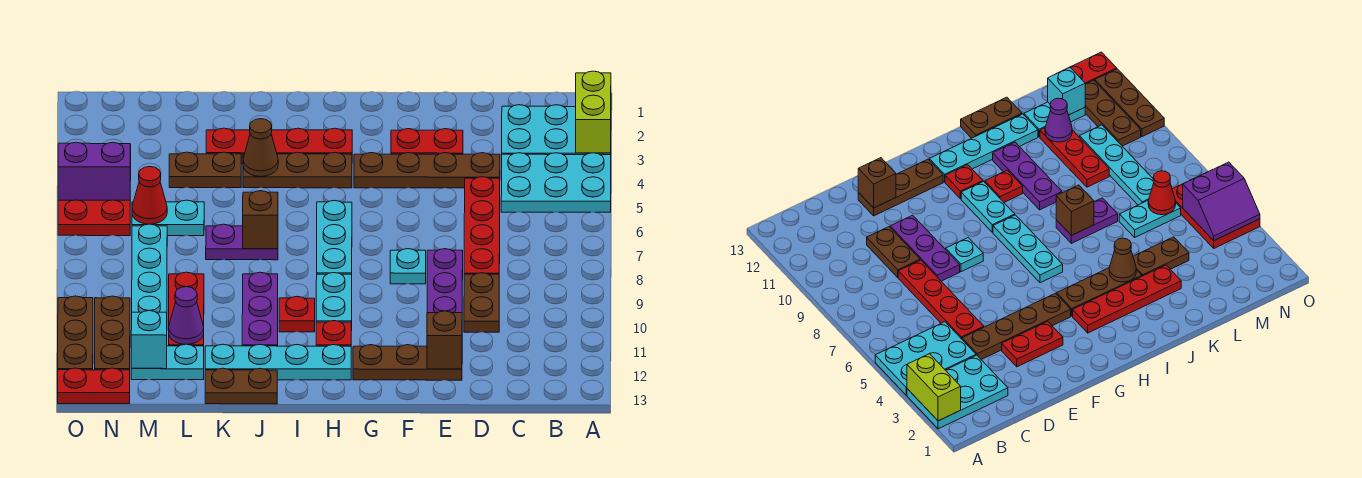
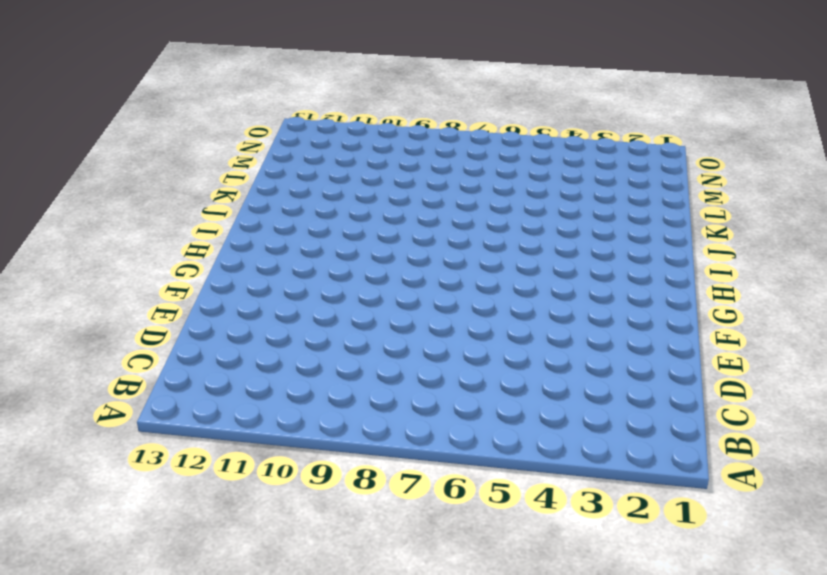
none -> cyan 2x3 plate [502,105,611,155]
none -> cyan 2x3 plate [501,153,611,212]
none -> brown 1x4 plate [354,153,500,188]
none -> red 1x4 plate [464,177,500,274]

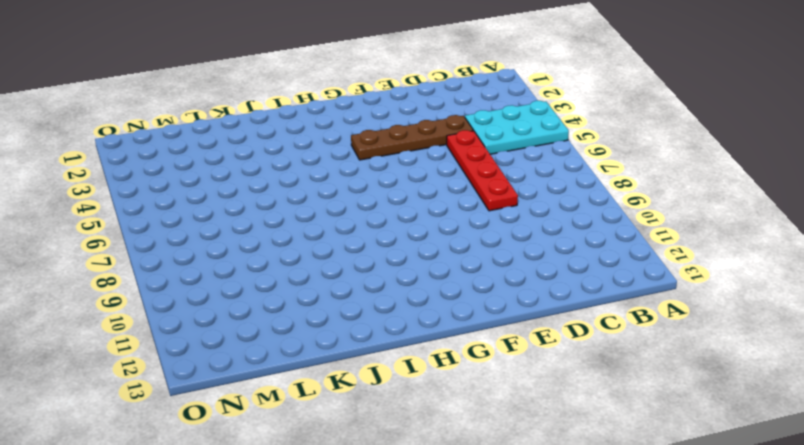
none -> cyan 2x3 plate [502,105,611,155]
none -> brown 1x2 plate [464,273,499,332]
none -> red 1x2 plate [391,129,463,154]
none -> purple 1x3 plate [427,249,463,313]

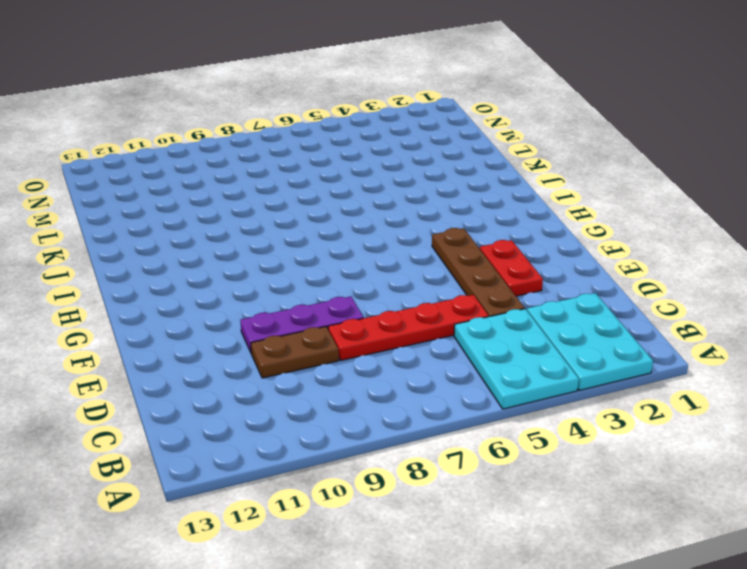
none -> brown 1x3 plate [353,345,462,380]
none -> cyan 1x1 plate [390,249,426,284]
none -> red 1x4 plate [206,128,352,164]
none -> brown 1x3 plate [243,152,352,188]

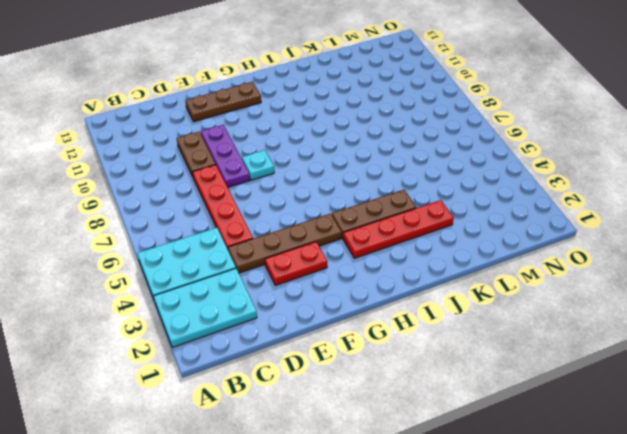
none -> cyan 1x3 plate [317,200,352,274]
none -> cyan 1x2 plate [316,273,352,331]
none -> red 1x1 plate [316,321,351,346]
none -> cyan 1x4 plate [205,344,351,380]

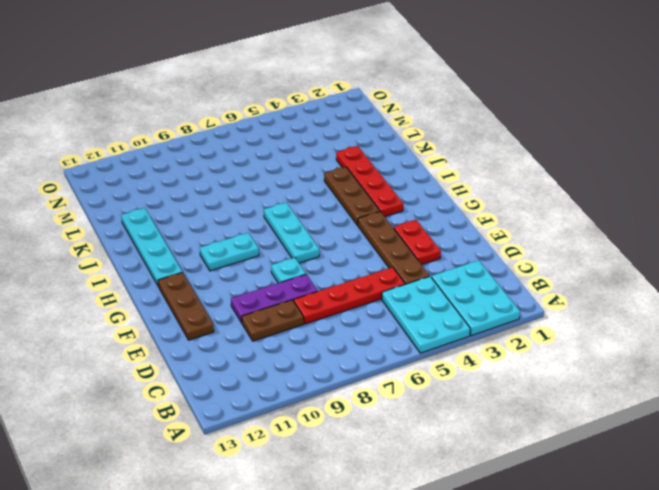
cyan 1x3 plate [264,202,319,263] -> cyan 1x3 plate turned to [317,200,352,274]
none -> red 1x1 plate [316,321,351,346]
none -> red 1x1 plate [279,297,315,332]
none -> purple 1x2 plate [206,224,278,260]
none -> purple 1x3 plate [242,272,278,346]

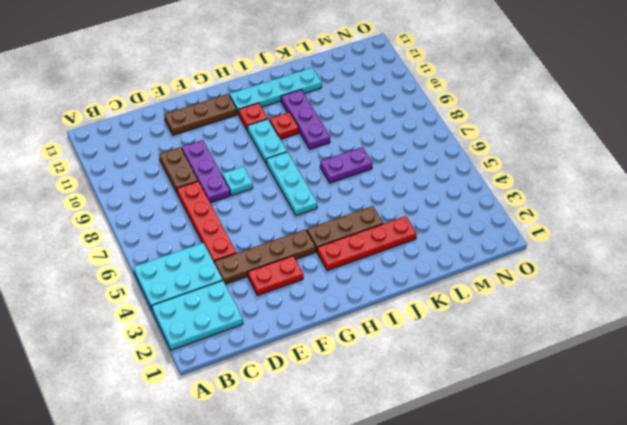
none -> brown 1x2 plate [205,368,277,404]
none -> brown 1x2 plate [169,152,241,188]
none -> cyan 1x2 plate [132,200,204,236]
none -> red 1x3 plate [169,272,204,346]

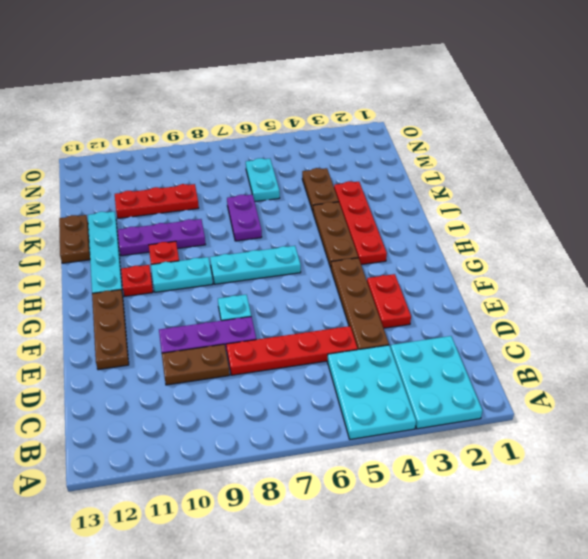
none -> cyan 1x2 plate [131,344,204,380]
none -> cyan 1x4 plate [132,224,167,313]
none -> red 2x3 plate [58,170,131,236]
none -> brown 1x3 plate [95,296,130,370]

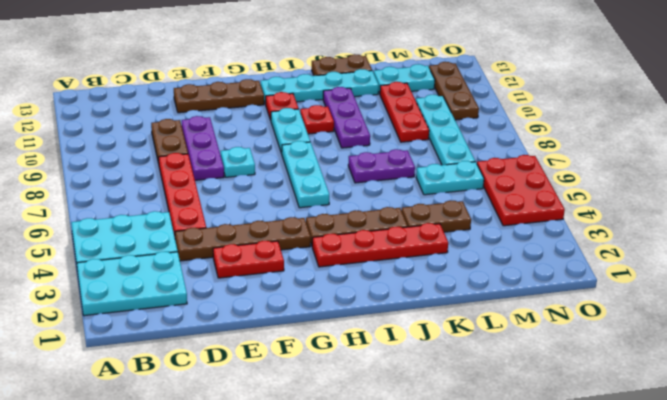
none -> red 1x2 plate [58,368,130,404]
none -> brown 1x3 plate [58,296,93,370]
none -> lime 1x2 brick [576,71,611,153]
none -> brown 1x1 brick [427,311,462,369]

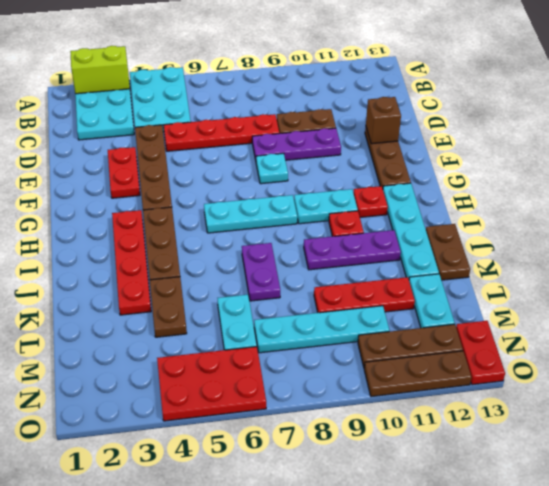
none -> brown 1x1 cone [243,119,278,177]
none -> brown 1x1 brick [243,191,278,249]
none -> purple 1x1 cone [169,287,204,344]
none -> red 1x1 cone [132,167,167,224]

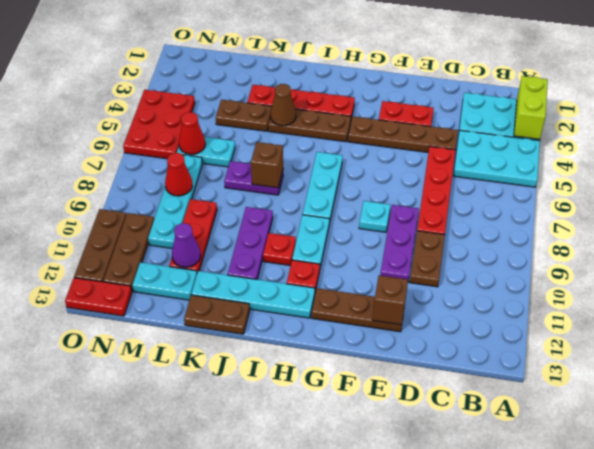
red 1x1 cone [165,153,192,196] -> none
none -> cyan 1x1 brick [131,311,167,369]
none -> purple 2x2 slope [58,142,131,200]

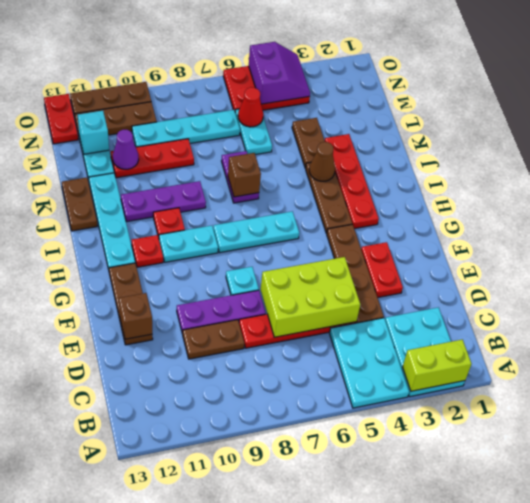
lime 2x3 brick [261,257,360,337] -> none

